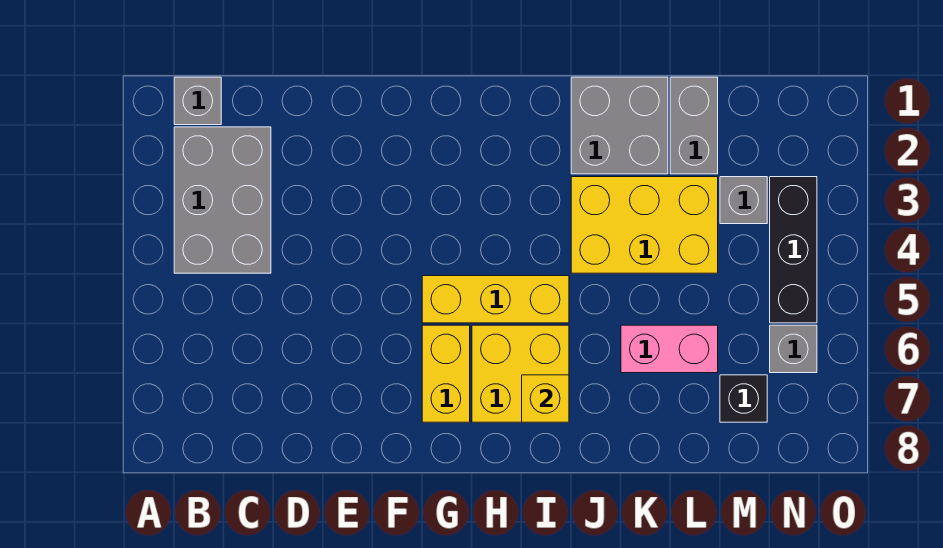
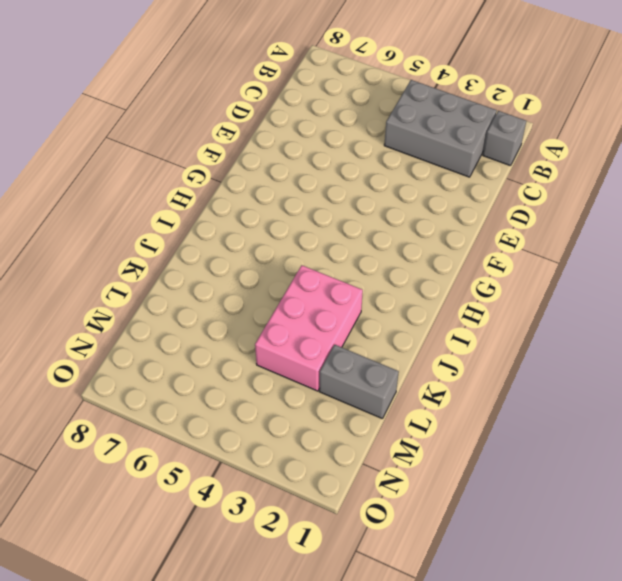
pink 2x3 brick [255,265,363,391] -> yellow 2x3 brick [571,177,718,273]
none -> yellow 1x3 brick [422,276,569,323]
none -> yellow 1x2 brick [422,325,470,422]
none -> yellow 2x2 brick [472,325,569,422]

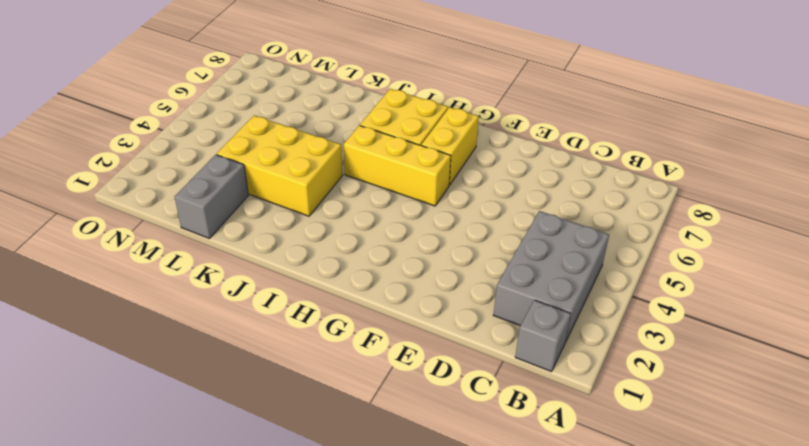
none -> grey 2x2 brick [571,77,668,174]
none -> pink 1x2 brick [621,325,718,373]
none -> grey 1x1 brick [720,177,767,224]

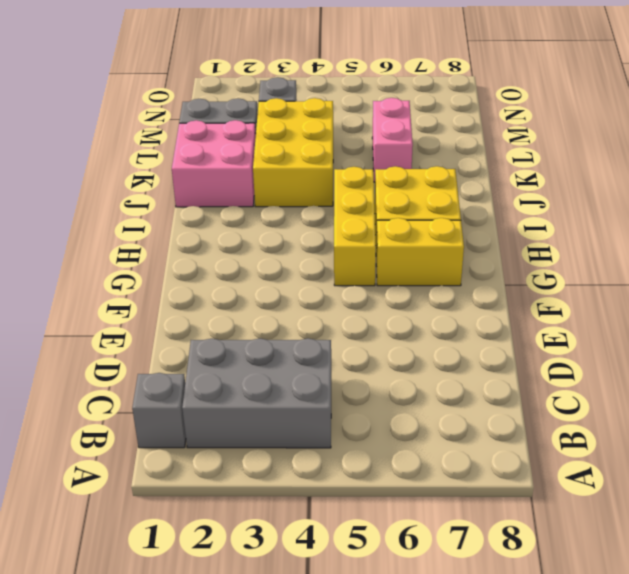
pink 2x2 brick [172,120,256,207] -> grey 2x2 brick [571,77,668,174]
none -> black 1x1 brick [720,375,767,422]
none -> black 1x3 brick [770,177,817,323]
none -> grey 1x1 brick [770,325,817,373]

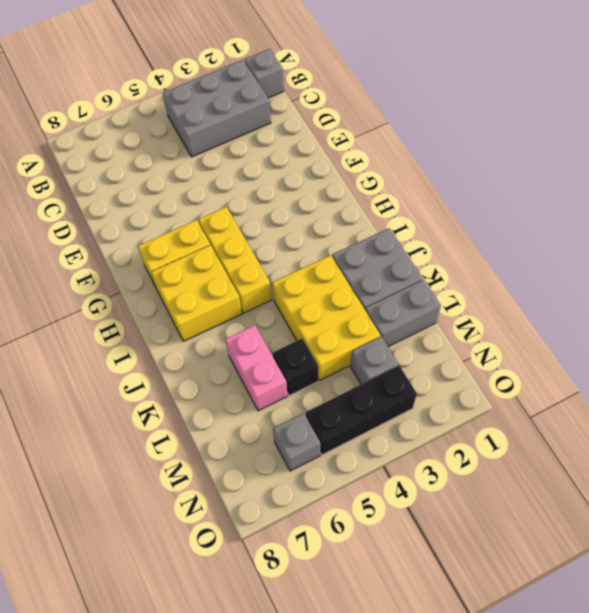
black 1x1 brick [273,339,318,396] -> black 1x1 brick moved to [720,375,767,422]
none -> yellow 1x1 brick [522,375,569,422]

